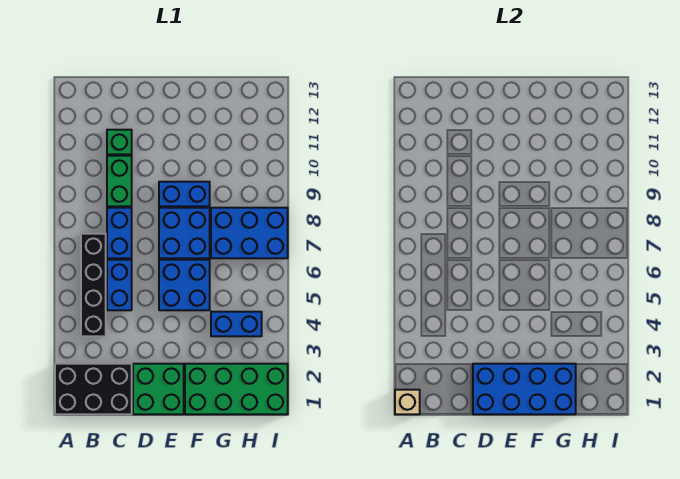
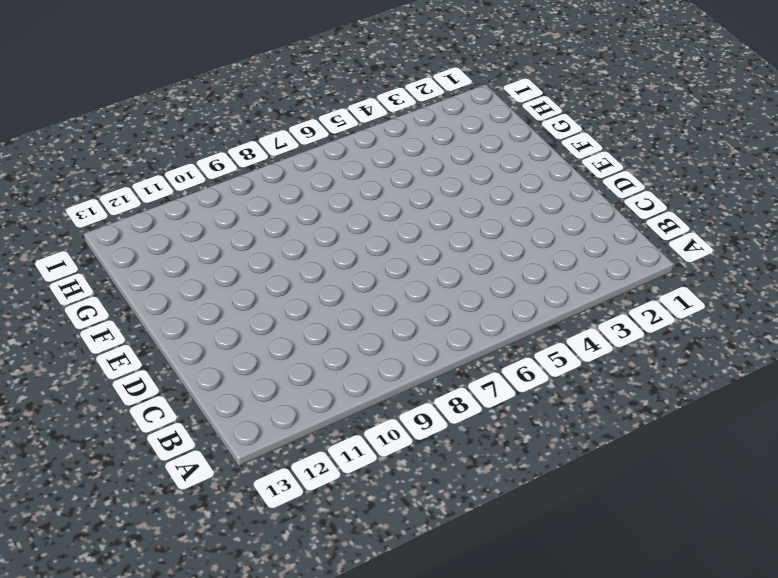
none -> black 2x3 brick [55,364,132,414]
none -> black 1x4 brick [81,234,106,336]
none -> blue 1x2 brick [107,260,132,310]

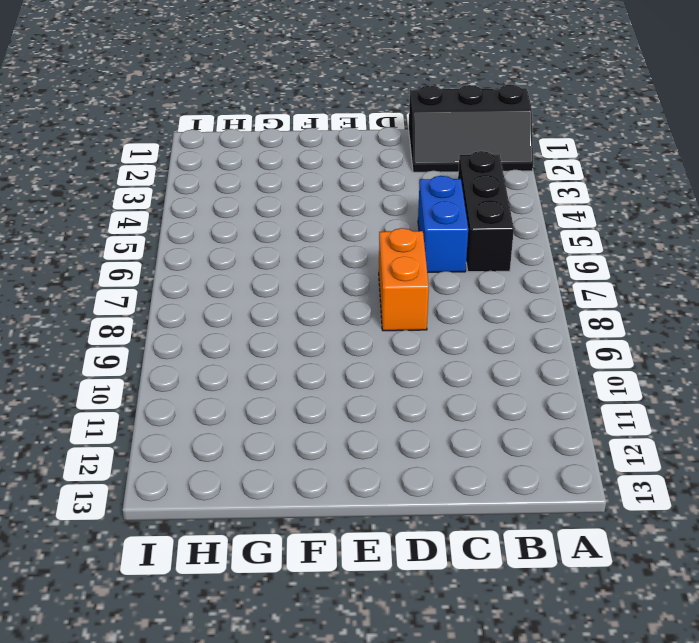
black 2x3 slope [409,85,533,172] -> black 2x3 brick [55,364,132,414]
black 1x3 brick [458,151,514,272] -> black 1x4 brick [81,234,106,336]
orange 1x2 brick [379,228,429,331] -> none
none -> blue 1x2 brick [107,208,132,258]
none -> green 1x2 brick [107,156,132,206]
none -> green 1x1 brick [107,130,132,154]

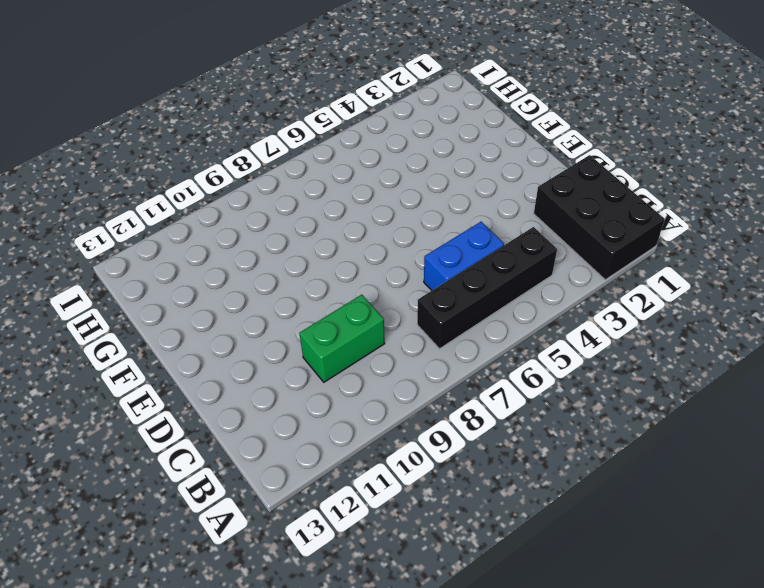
none -> blue 1x2 brick [107,208,132,258]
none -> green 1x1 brick [107,130,132,154]
none -> green 2x2 brick [133,364,184,414]

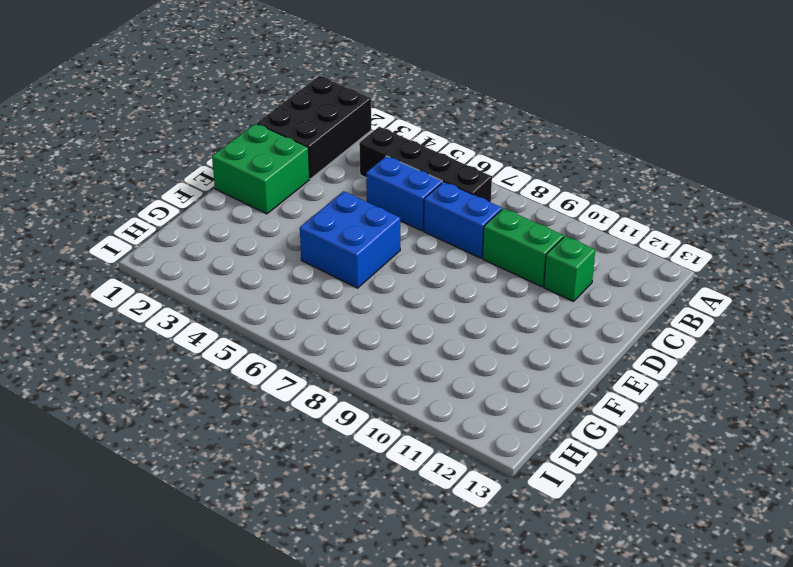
none -> blue 2x2 brick [159,208,210,258]
none -> blue 1x2 brick [159,182,210,206]
none -> green 2x4 brick [185,364,288,414]

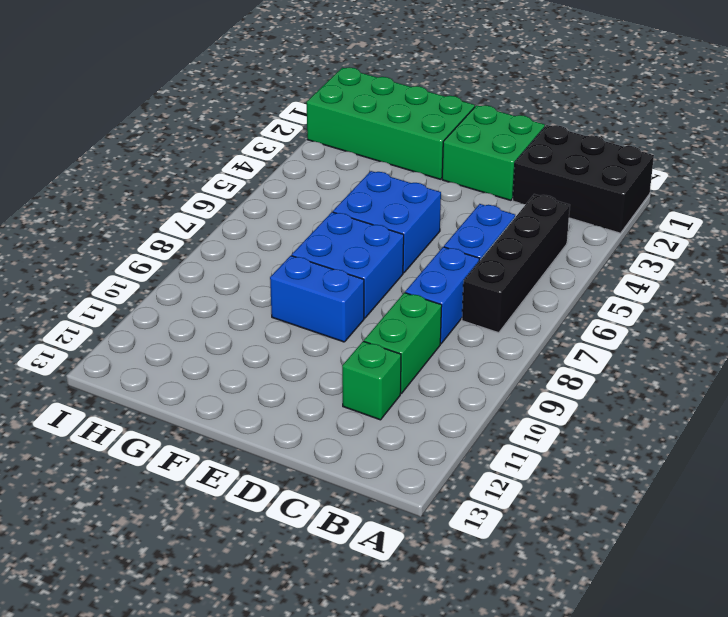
none -> blue 1x2 brick [211,312,262,336]
none -> blue 2x3 brick [211,208,288,258]
none -> tan 1x1 brick [395,390,420,414]

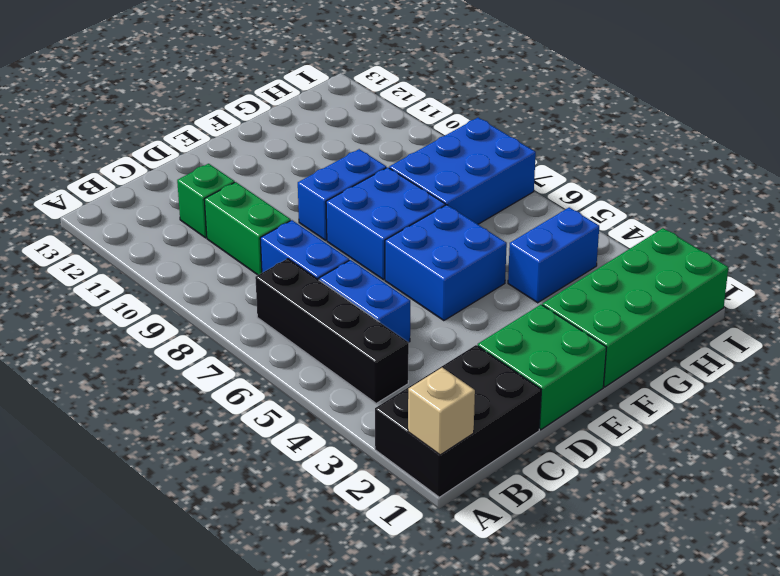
none -> blue 2x4 brick [473,364,576,414]

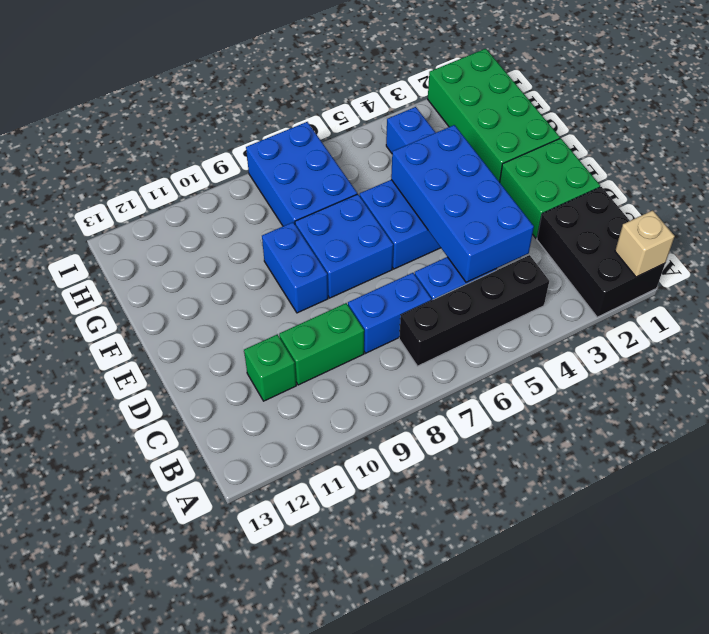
blue 2x4 brick [391,125,534,282] -> blue 2x4 brick moved to [473,364,576,414]

